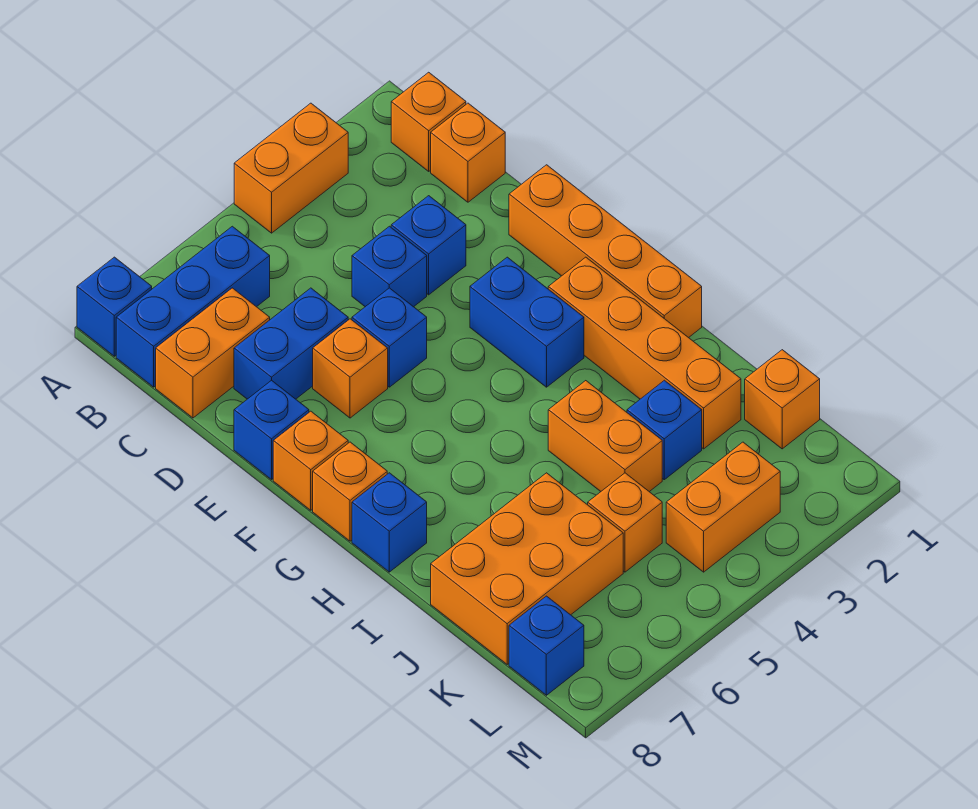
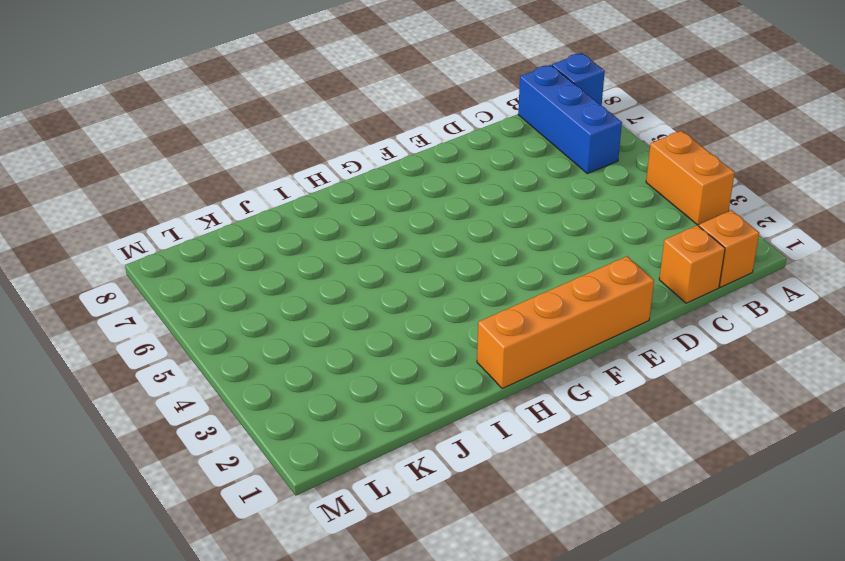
none -> orange 1x2 brick [156,288,270,418]
none -> blue 1x1 brick [391,196,466,295]
none -> blue 1x1 brick [352,226,427,307]

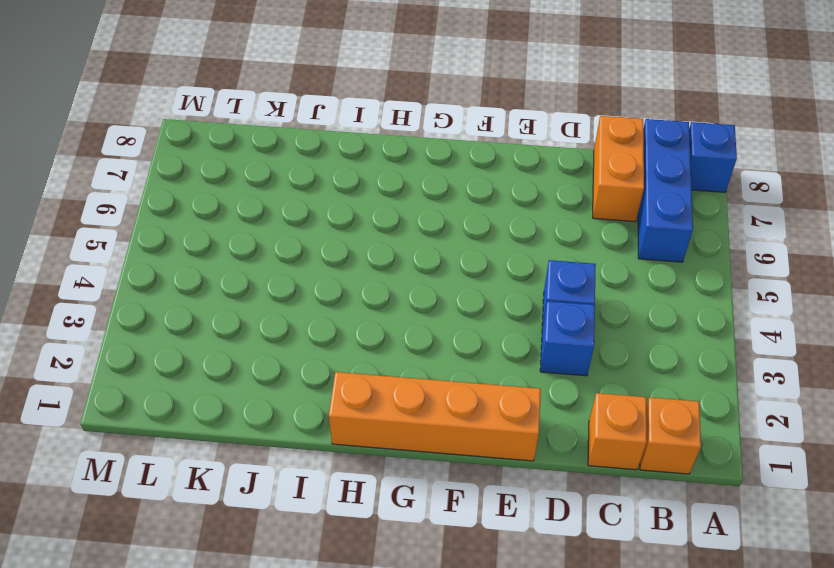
none -> orange 1x2 brick [234,103,348,233]
none -> blue 1x2 brick [234,288,348,399]
none -> blue 1x1 brick [352,288,427,387]

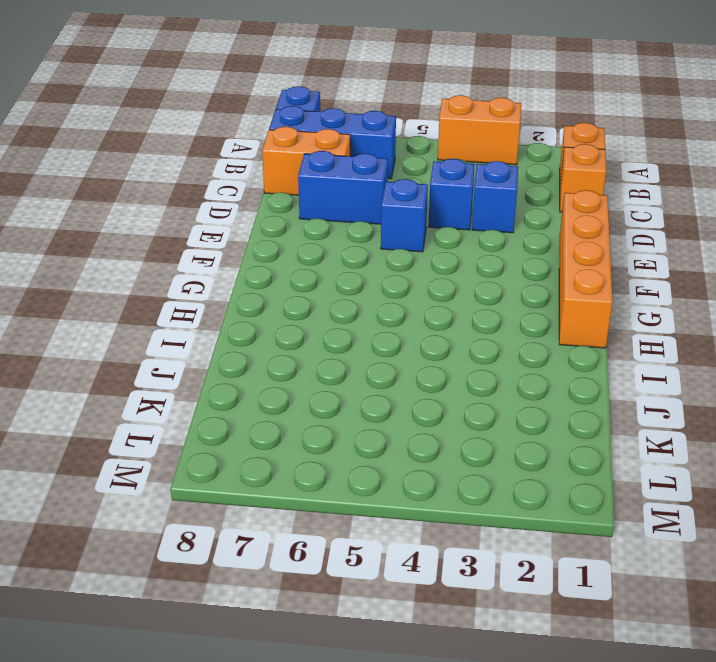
none -> orange 1x1 brick [313,319,388,418]
none -> blue 1x1 brick [234,380,309,480]
none -> blue 1x2 brick [470,257,584,387]

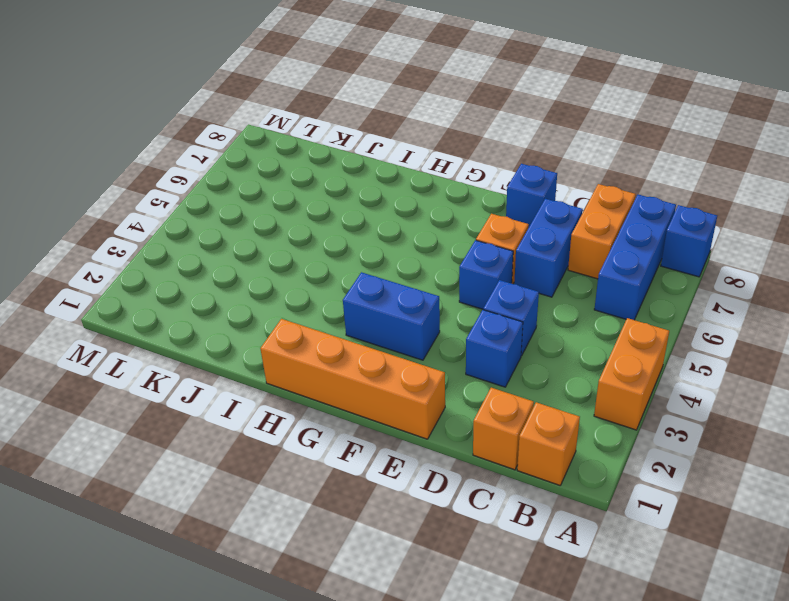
none -> orange 1x1 brick [273,411,348,510]
none -> orange 1x4 brick [548,257,741,449]
none -> orange 1x1 brick [313,442,387,541]

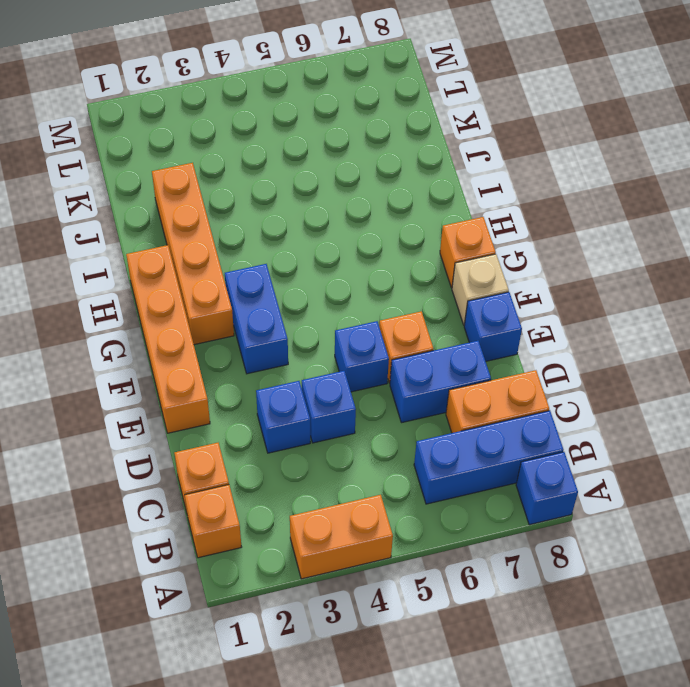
tan 1x1 brick [452,254,509,325] -> orange 1x1 brick [273,411,348,510]
none -> blue 1x1 brick [352,473,427,572]
none -> orange 1x2 brick [548,381,662,492]
none -> blue 1x1 brick [627,380,702,480]

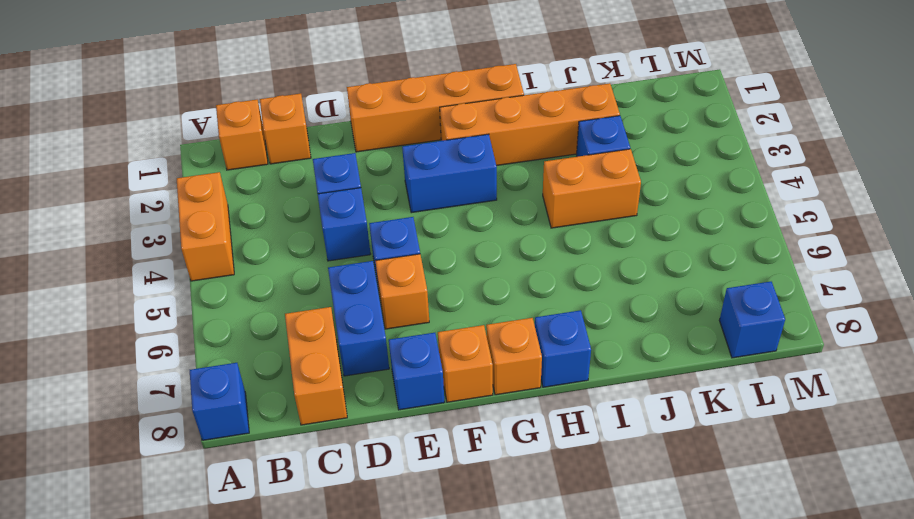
none -> blue 1x3 brick [116,226,270,387]
none -> orange 2x3 brick [431,473,623,664]
none -> orange 1x1 brick [745,350,820,449]

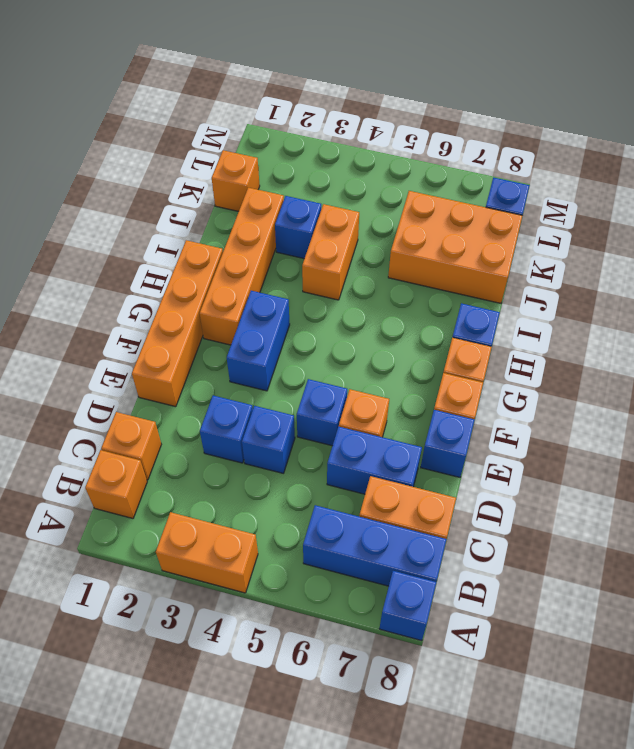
none -> orange 1x1 brick [588,473,662,572]
none -> orange 1x2 brick [666,442,780,572]

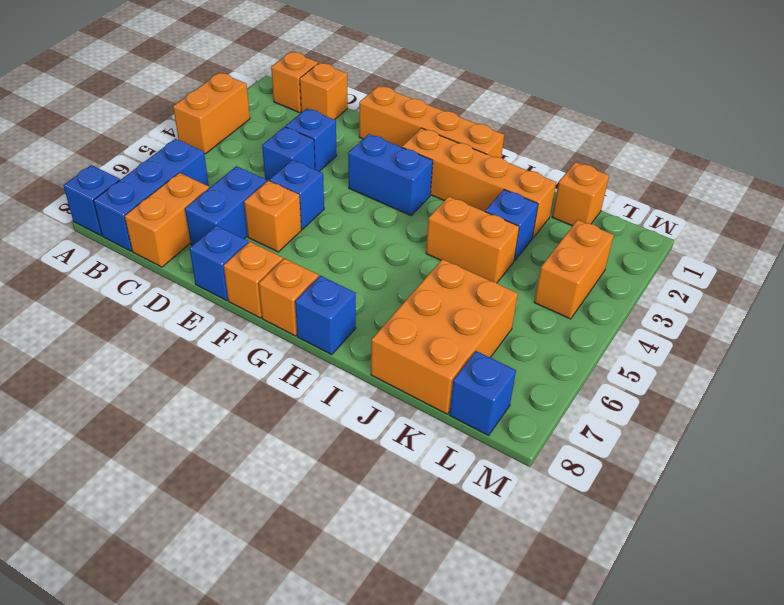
none -> orange 1x1 brick [588,473,662,572]

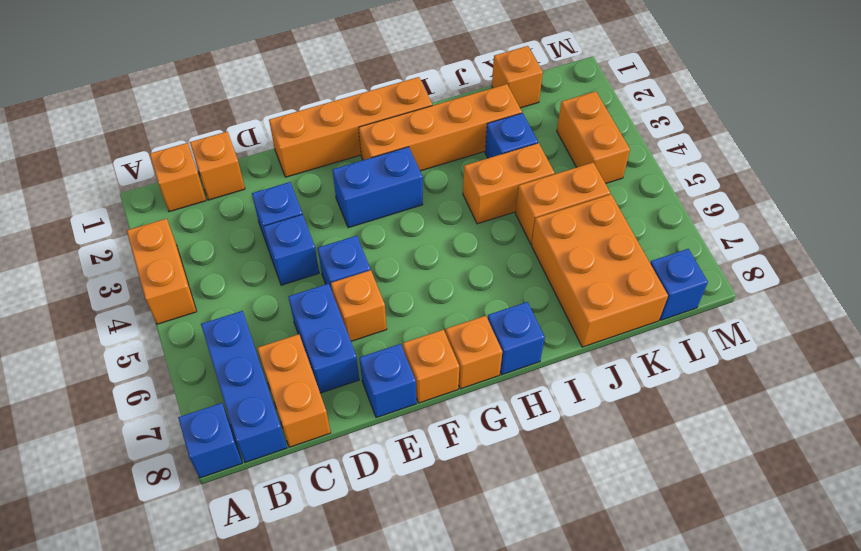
orange 1x2 brick [515,163,610,244] -> orange 1x1 brick [588,473,662,572]

